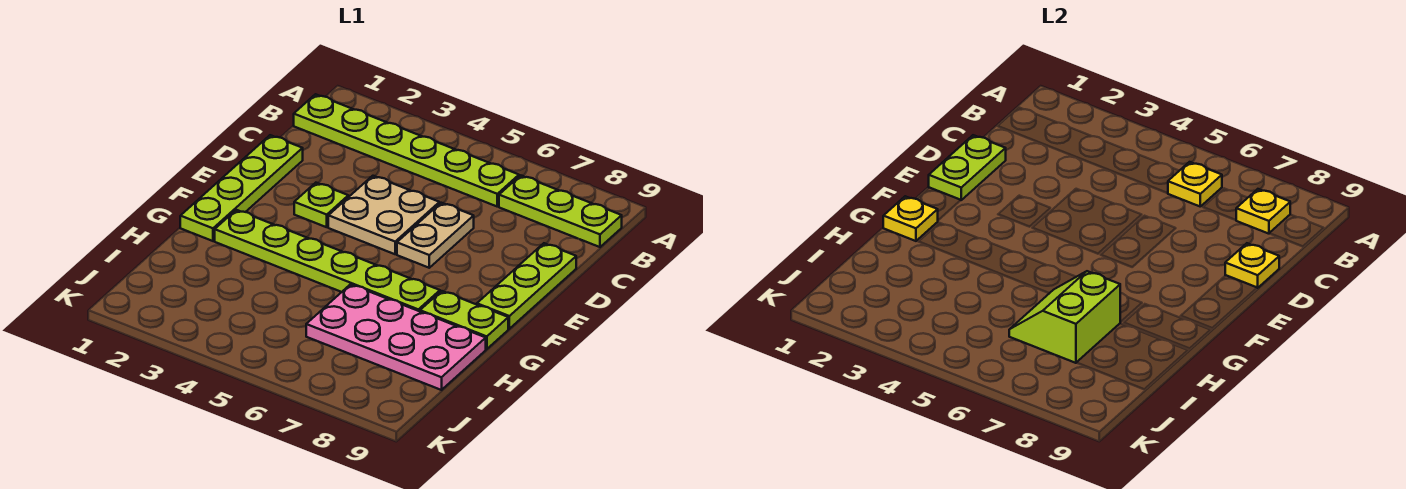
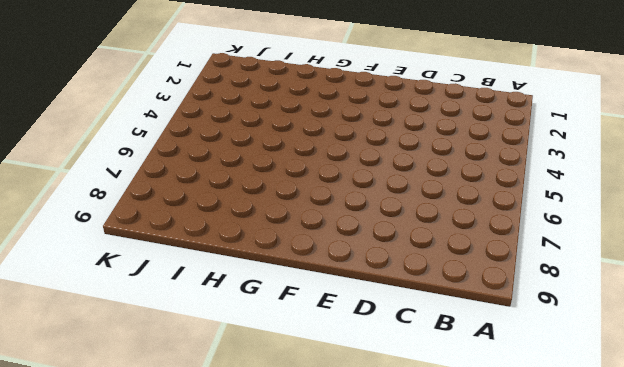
none -> lime 1x6 plate [294,94,519,206]
none -> lime 1x3 plate [499,175,622,247]
none -> lime 1x4 plate [180,135,303,241]

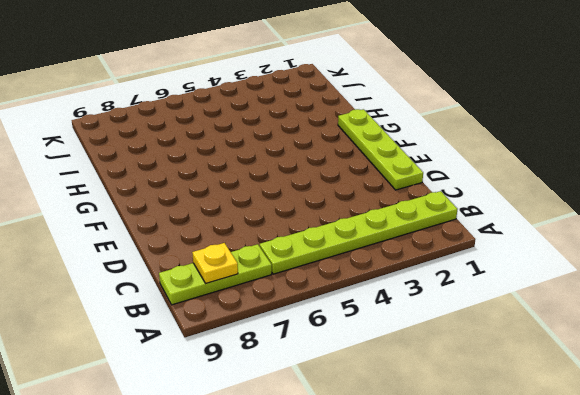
none -> tan 2x2 plate [328,176,439,254]
none -> tan 1x2 plate [397,203,474,268]
none -> lime 1x3 plate [477,243,576,329]

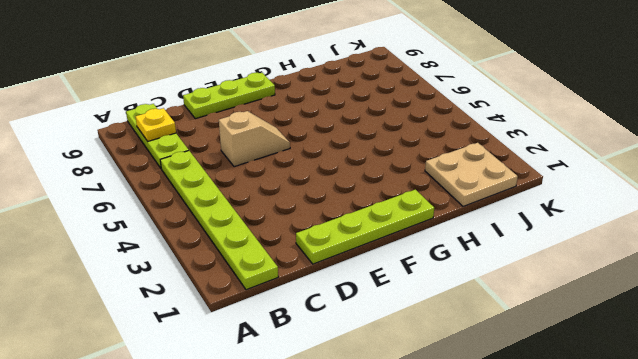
tan 1x2 slope [219,111,290,167] -> tan 1x2 plate [397,203,474,268]
tan 2x2 plate [425,143,518,206] -> tan 2x2 plate moved to [328,176,439,254]
none -> lime 1x1 plate [294,183,348,227]
none -> lime 1x6 plate [215,210,440,311]
none -> lime 1x2 plate [420,291,508,349]

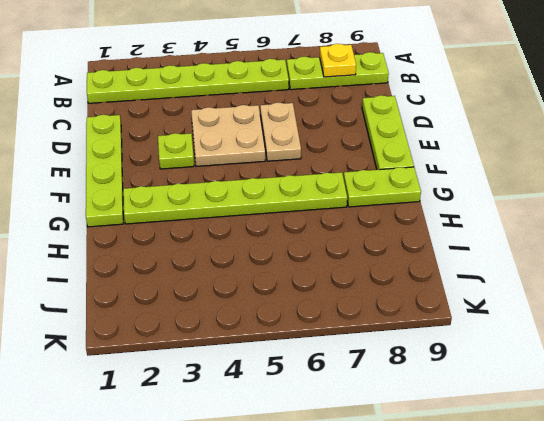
none -> pink 2x4 plate [306,284,486,390]
none -> yellow 1x1 plate [1168,162,1222,206]
none -> lime 1x2 plate [929,135,1006,200]

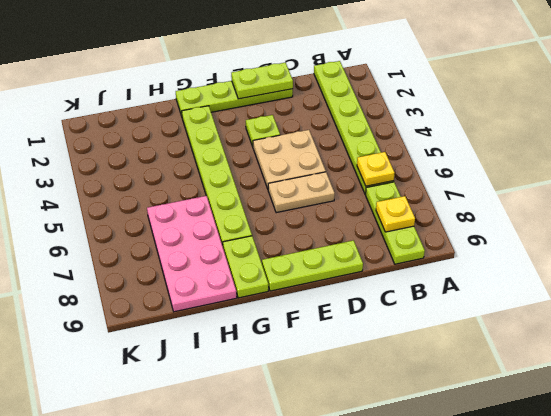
none -> yellow 1x1 plate [1225,243,1279,288]
none -> yellow 1x1 plate [883,196,938,241]
none -> lime 2x2 slope [1009,271,1121,363]

